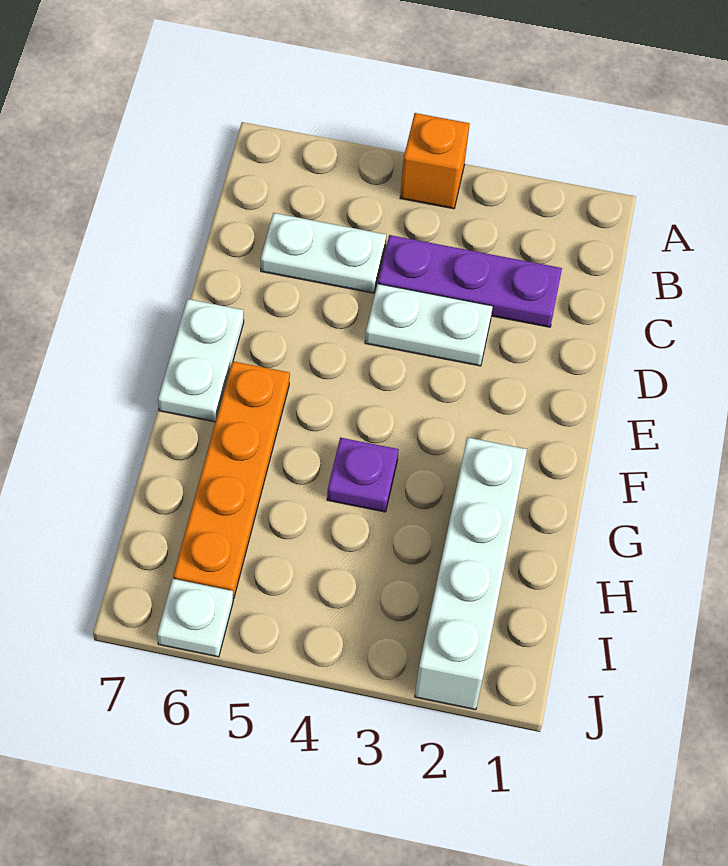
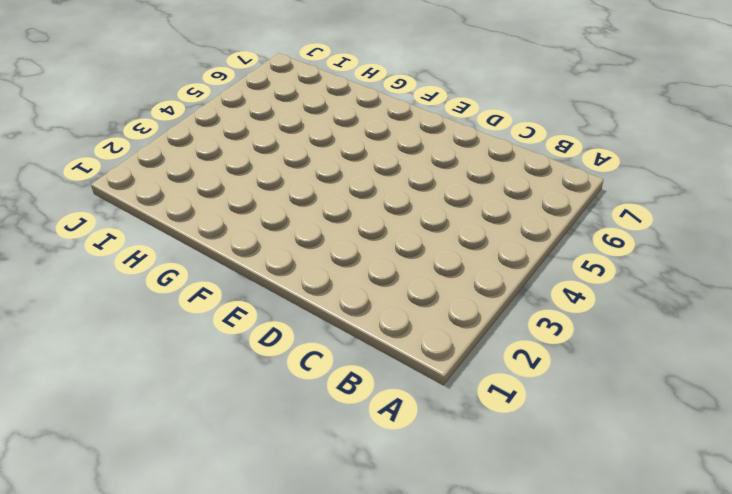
none -> orange 1x1 brick [400,113,470,209]
none -> purple 1x3 plate [378,235,562,327]

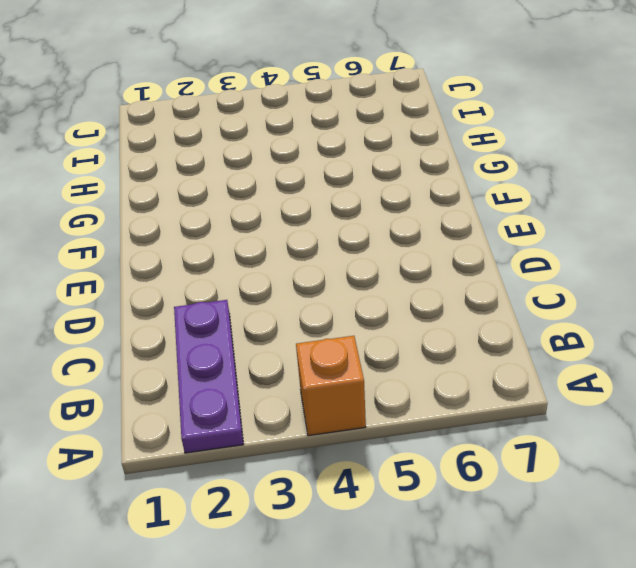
purple 1x3 plate [174,300,244,453] -> purple 1x3 plate turned to [378,235,562,327]
none -> white 1x2 plate [261,213,386,293]
none -> white 1x2 plate [365,284,493,366]

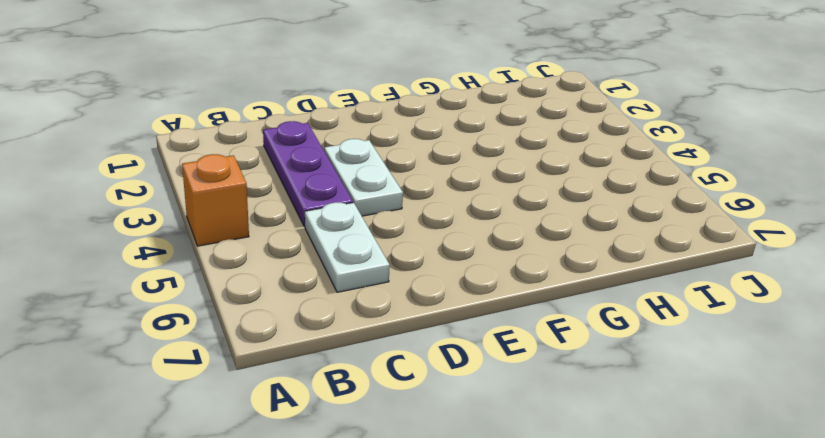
none -> white 1x2 plate [158,299,244,422]
none -> orange 1x4 plate [173,361,290,599]

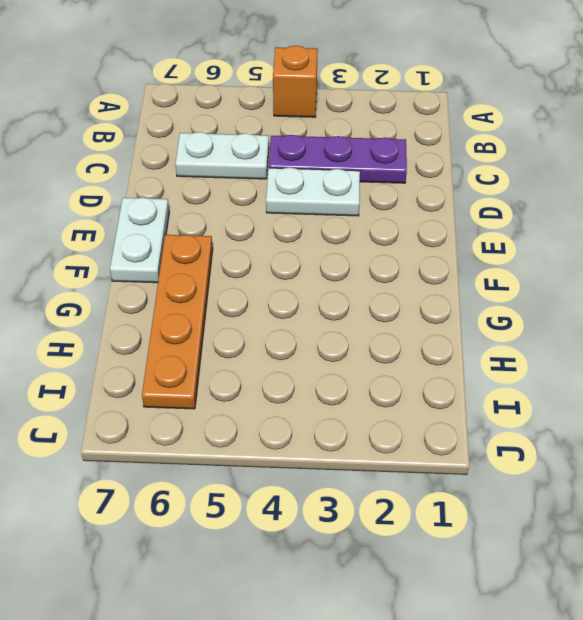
none -> white 1x4 brick [415,437,527,710]
none -> purple 1x1 plate [327,438,399,512]

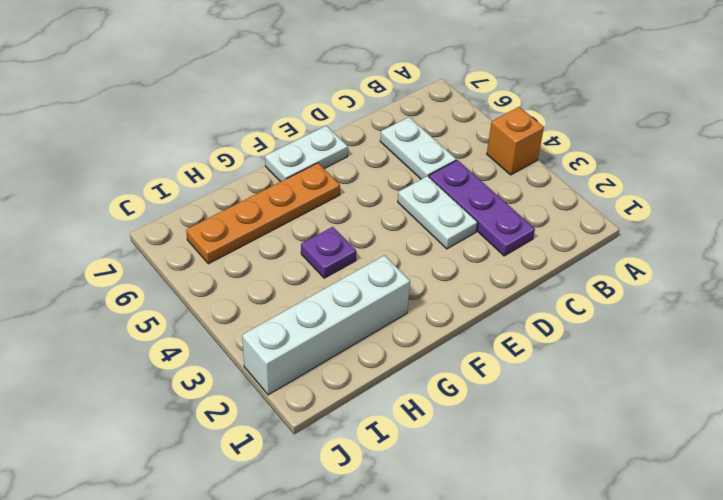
none -> white 1x1 plate [157,579,233,657]

